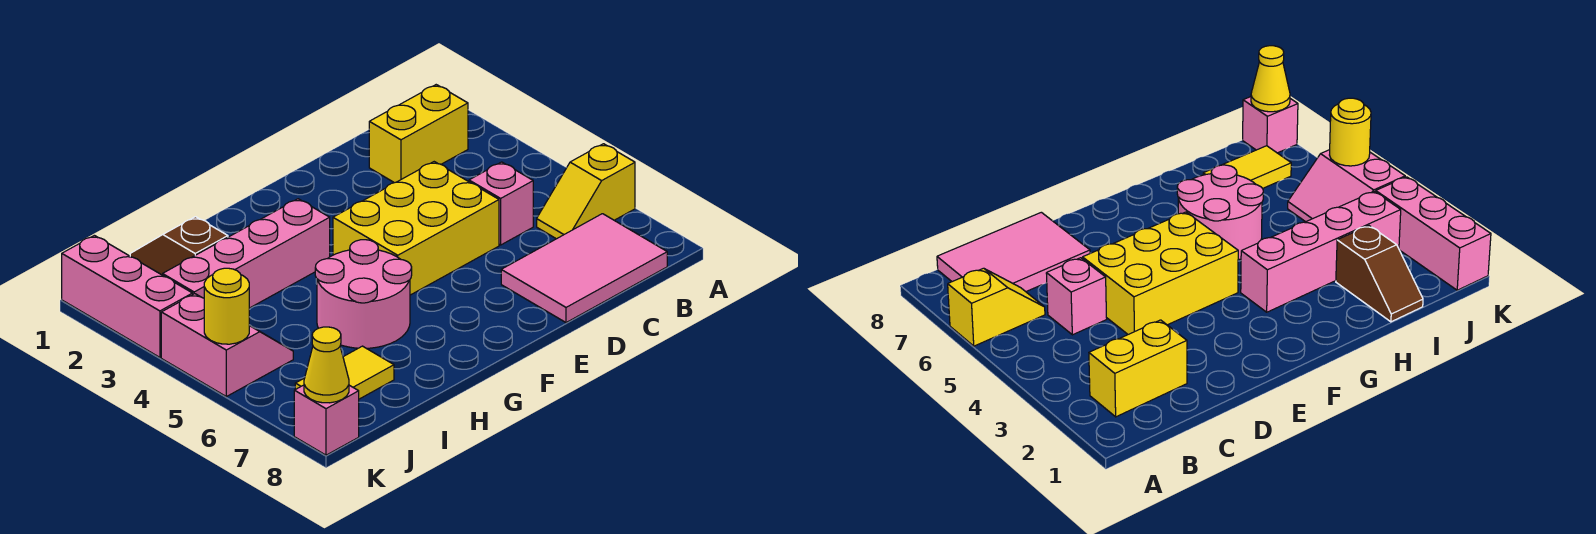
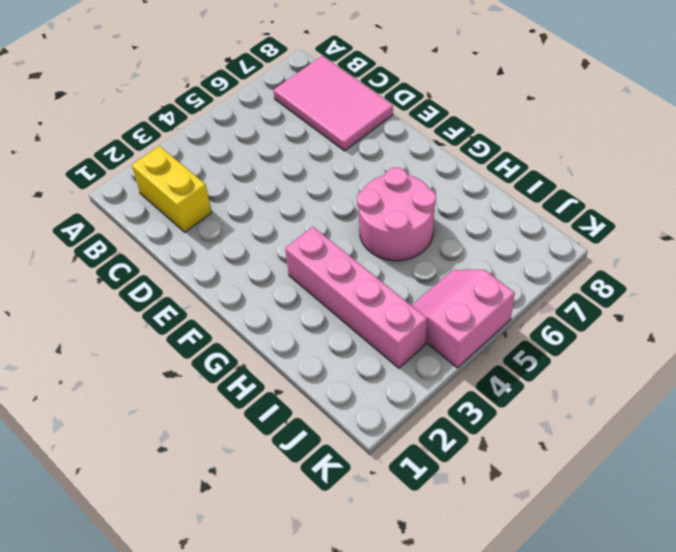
none -> yellow 1x2 slope [537,144,635,239]
none -> pink 1x1 brick [469,162,533,245]
none -> yellow 2x3 brick [333,162,499,295]

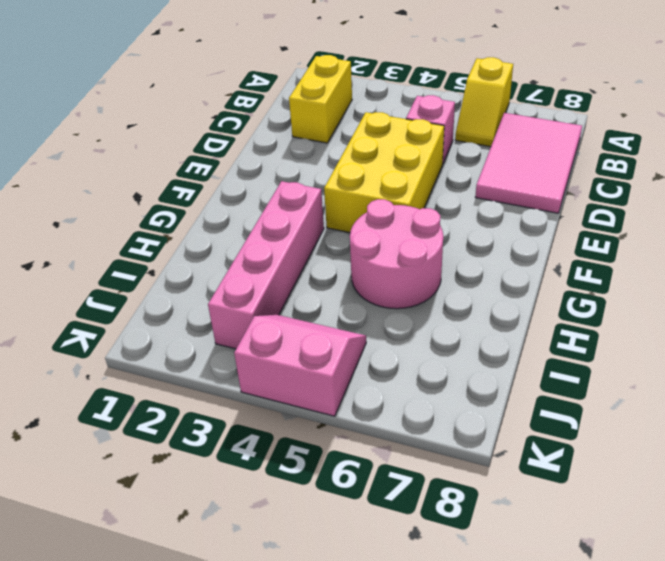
none -> brown 1x2 slope [130,217,228,275]
none -> yellow 1x2 tile [295,346,394,399]
none -> pink 1x3 brick [62,235,193,357]

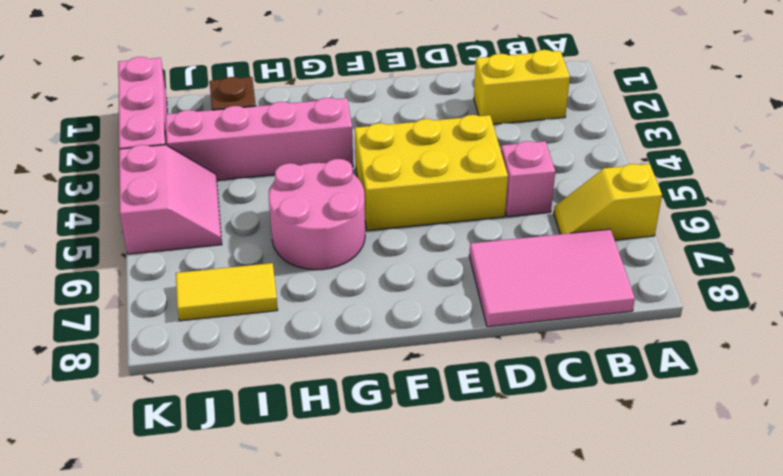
none -> pink 1x1 brick [294,385,359,455]
none -> yellow 1x1 round brick [204,268,249,344]
none -> yellow 1x1 cone [304,327,349,403]

